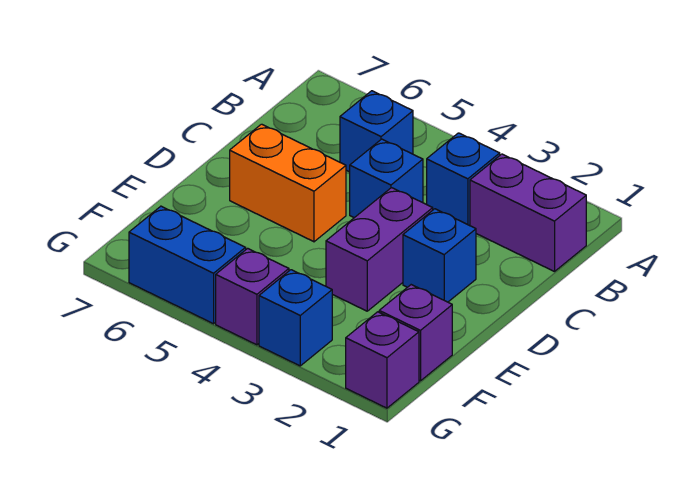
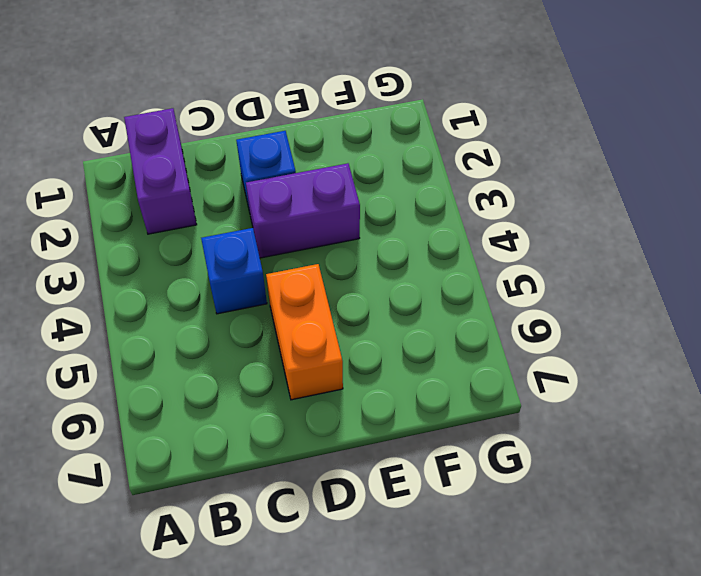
none -> blue 1x1 brick [427,133,500,226]
none -> blue 1x1 brick [340,91,413,172]
none -> purple 1x1 brick [379,285,452,381]

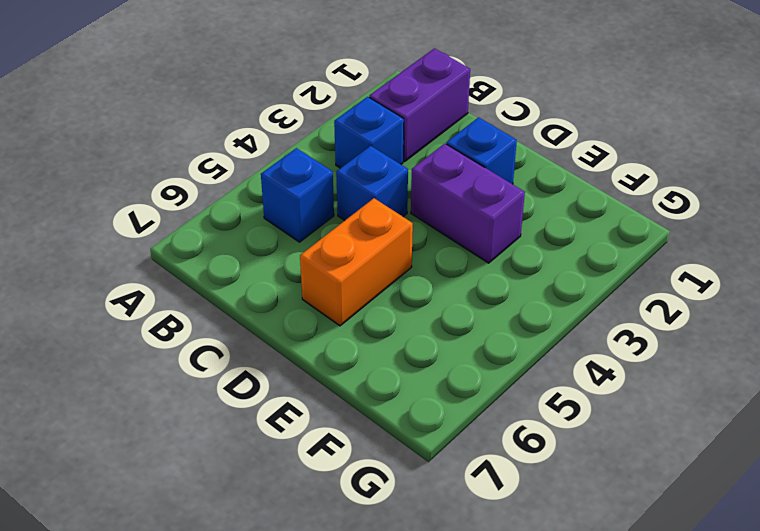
none -> purple 1x1 brick [379,285,452,381]
none -> purple 1x1 brick [346,312,419,408]
none -> blue 1x1 brick [259,270,332,366]

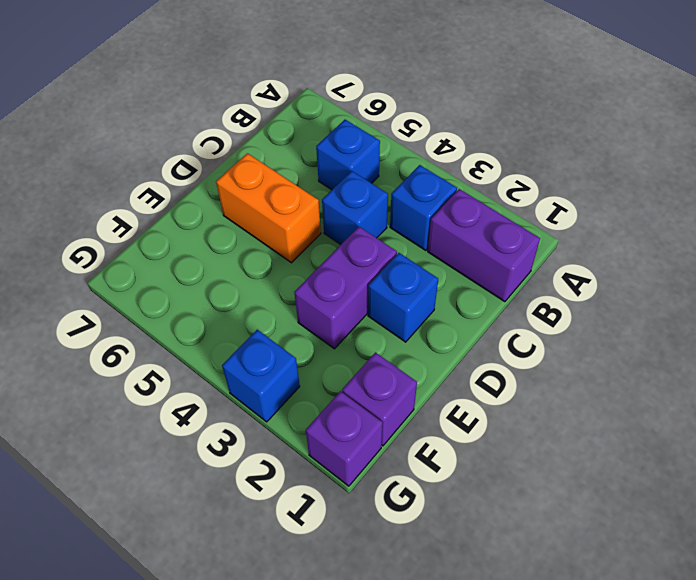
none -> purple 1x1 brick [216,248,289,345]
none -> blue 1x2 brick [129,206,246,324]

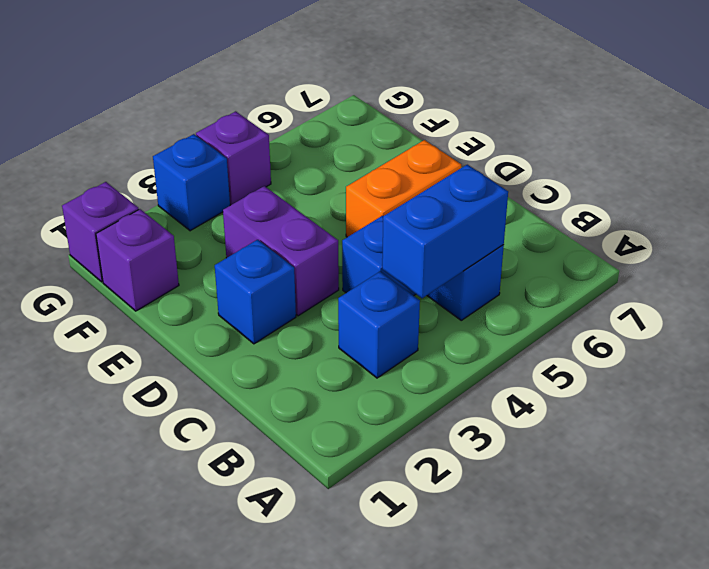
blue 1x2 brick [382,165,508,298] -> blue 1x2 brick moved to [129,206,246,324]
none -> purple 1x2 brick [470,154,586,272]

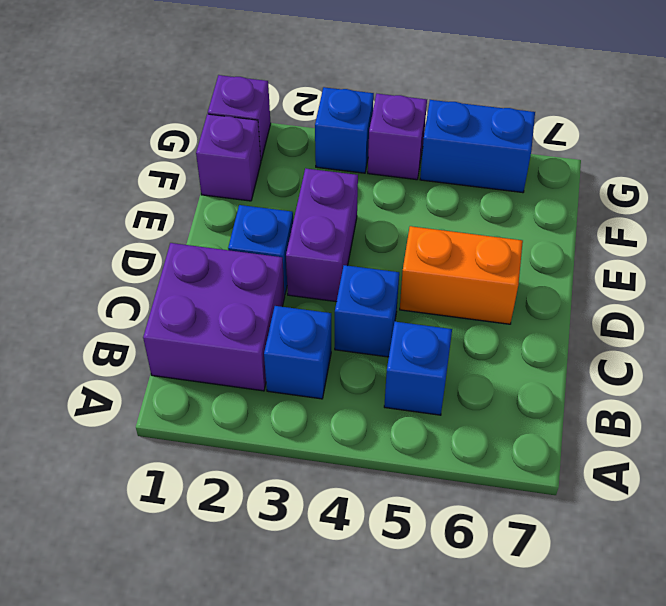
purple 2x2 brick [143,243,285,391] -> purple 1x2 brick [470,154,586,272]

